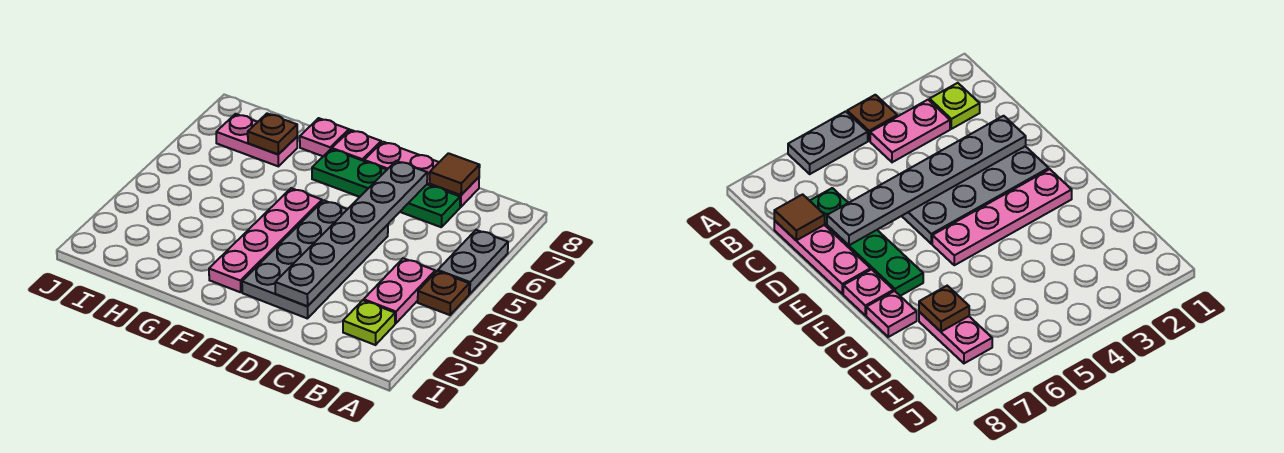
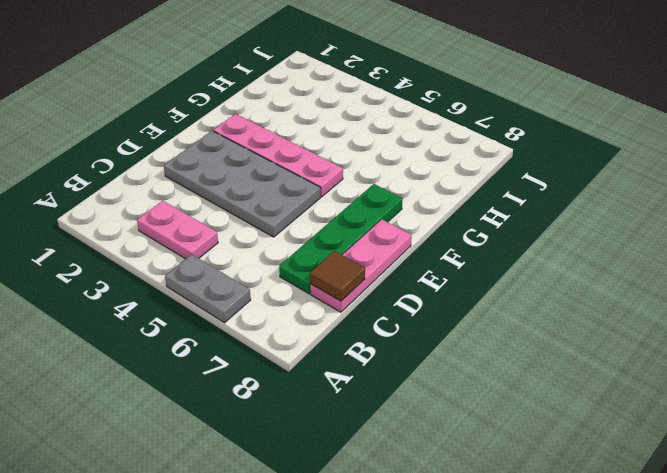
none -> brown 1x1 plate [418,271,469,315]
none -> lime 1x1 plate [343,300,395,345]
none -> pink 1x1 plate [332,130,381,161]

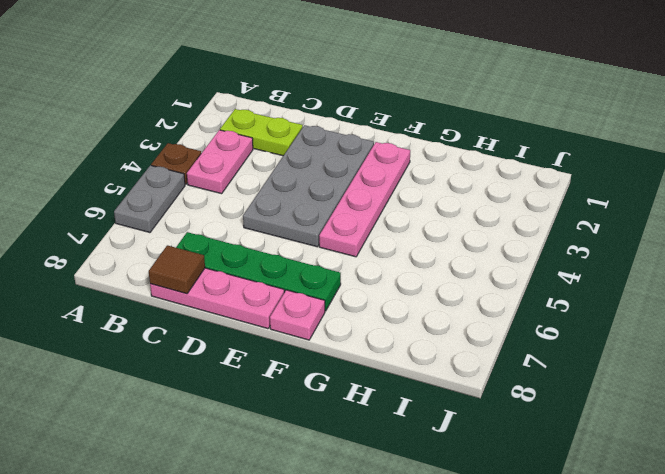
lime 1x2 plate [220,109,303,156] -> lime 1x1 plate [343,300,395,345]
none -> pink 1x1 plate [300,118,349,156]
none -> pink 1x2 plate [216,114,297,166]
none -> grey 1x6 plate [275,161,427,306]

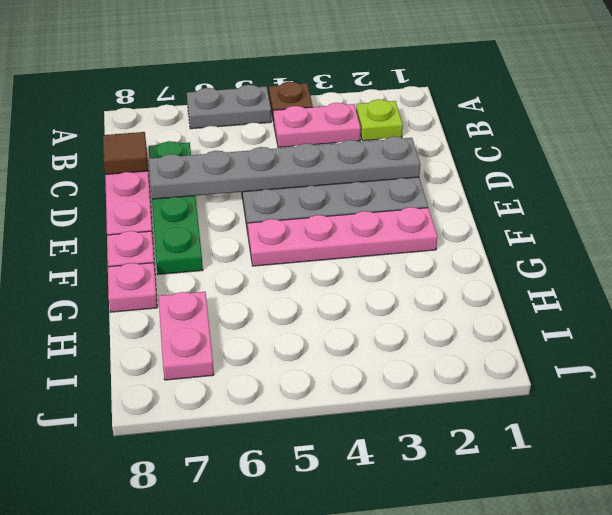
none -> brown 1x1 plate [248,114,297,154]

